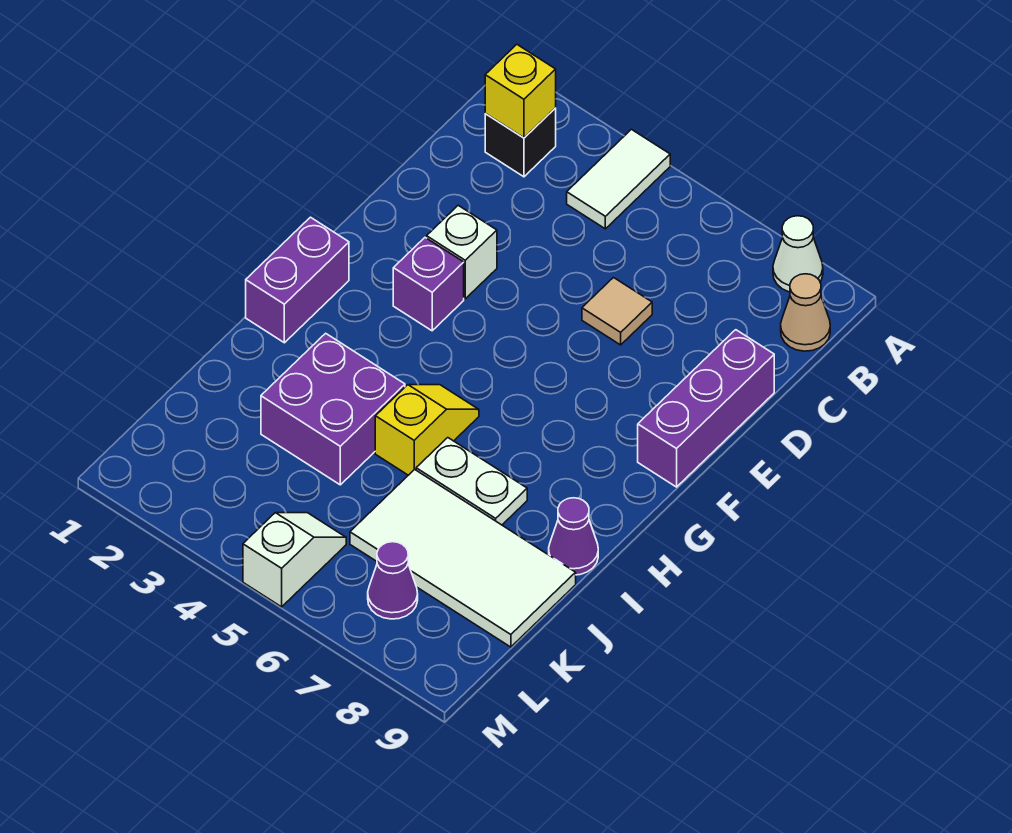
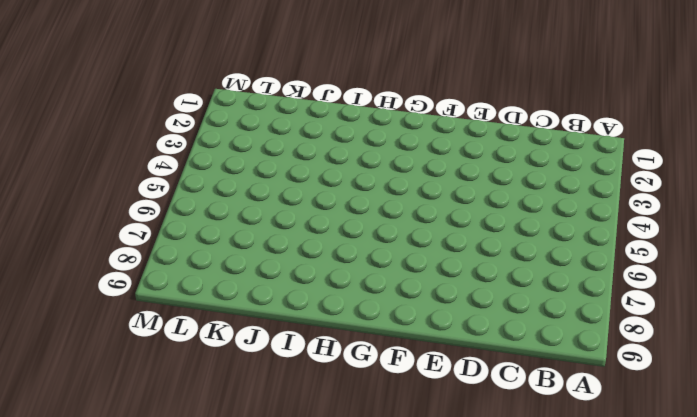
none -> white 1x2 tile [567,129,670,229]
none -> white 1x1 cone [773,216,823,292]
none -> black 1x1 brick [485,108,556,177]

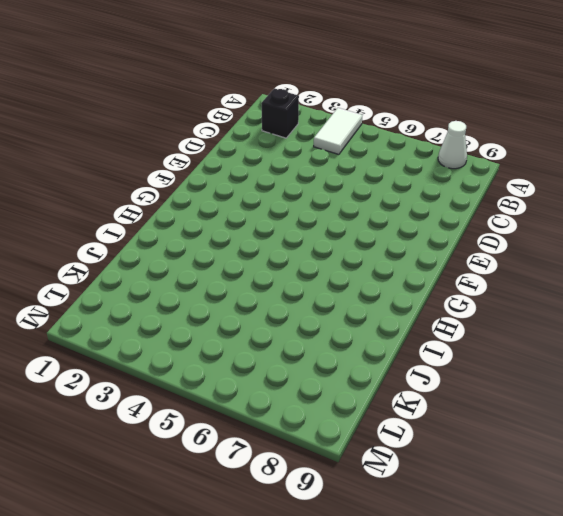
none -> tan 1x1 cone [781,274,830,351]
none -> tan 1x1 tile [582,278,652,345]
none -> purple 1x3 brick [638,330,774,487]

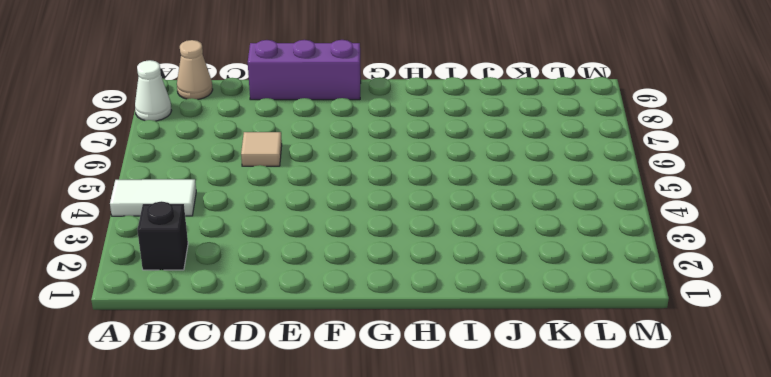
none -> white 1x1 brick [427,205,497,299]
none -> purple 1x1 brick [393,238,464,331]
none -> purple 1x2 brick [246,217,349,343]

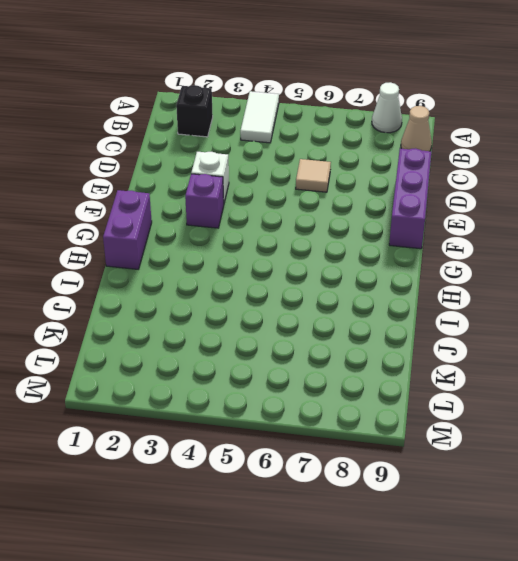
none -> yellow 1x2 slope [375,385,479,475]
none -> purple 2x2 brick [261,333,405,485]
none -> white 1x2 plate [416,438,527,525]

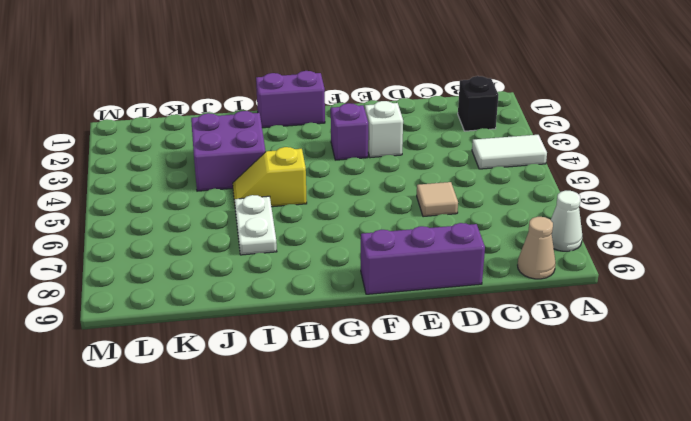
yellow 1x2 slope [233,147,307,207] -> yellow 1x2 slope turned to [375,385,479,475]
none -> purple 1x1 cone [549,498,598,575]
none -> white 2x4 tile [350,469,576,647]
none -> white 1x2 slope [243,513,346,607]

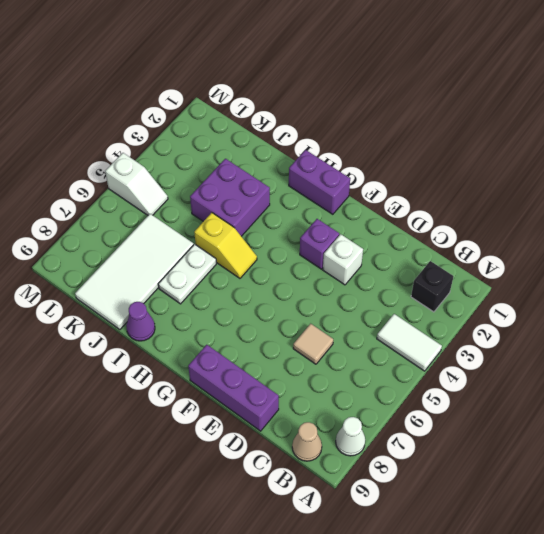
none -> purple 1x1 cone [368,542,418,619]
none -> yellow 1x1 brick [485,45,556,138]

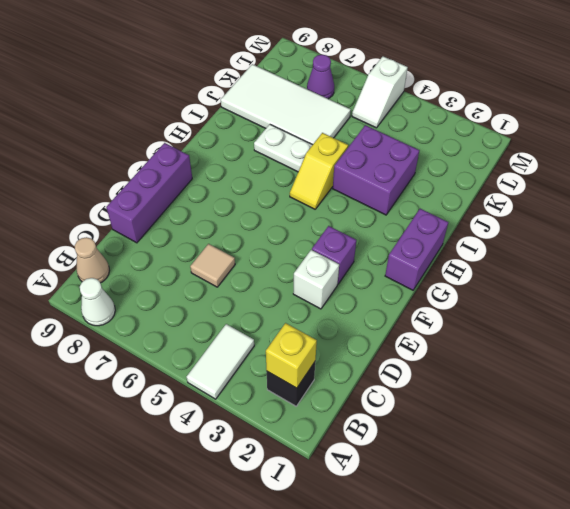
none -> purple 1x1 cone [549,498,598,575]

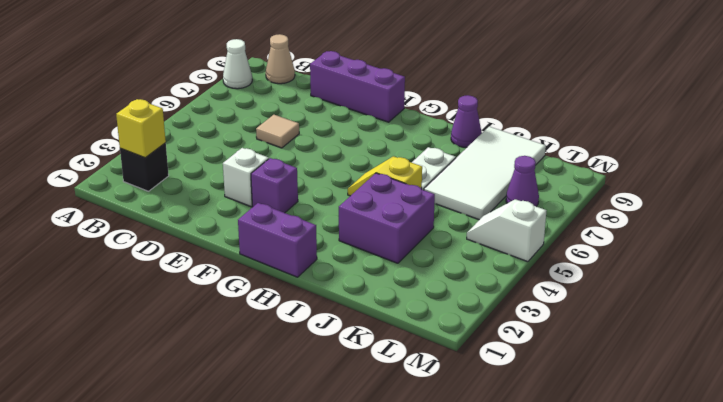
none -> white 1x2 tile [567,129,670,229]

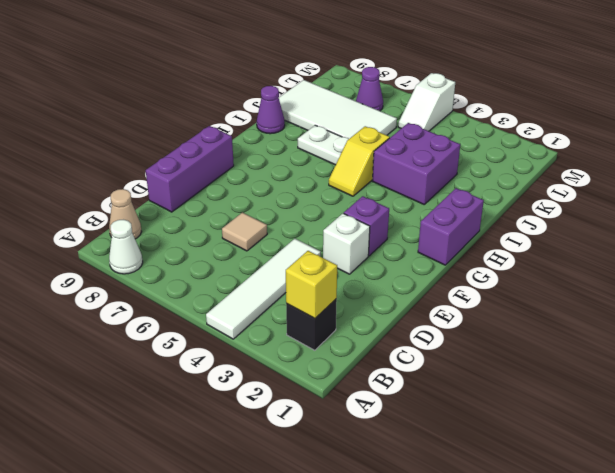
white 1x4 tile [206,239,321,339] -> white 1x2 tile [567,129,670,229]

